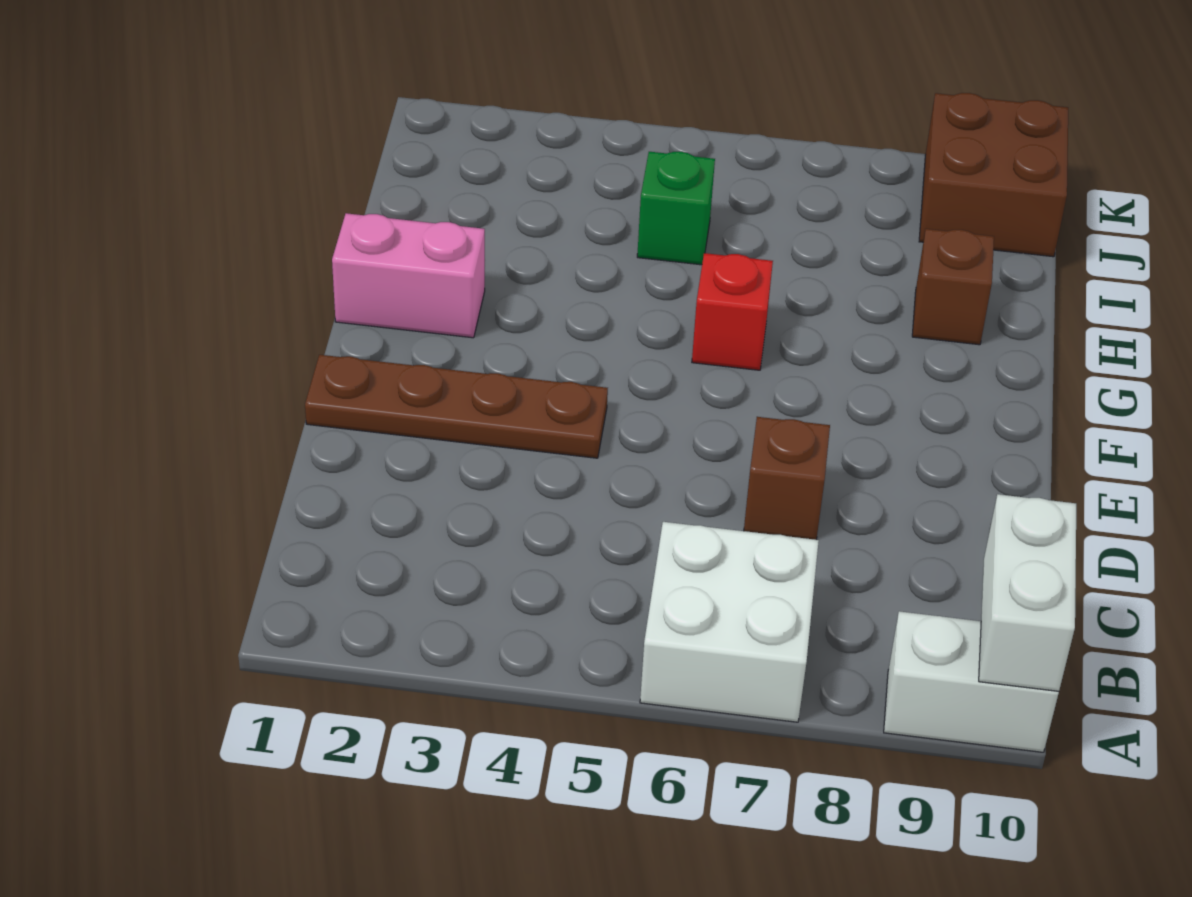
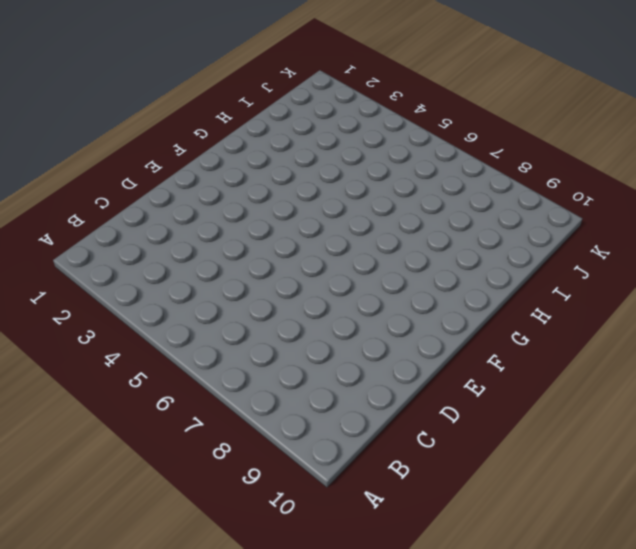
none -> white 2x2 brick [640,522,819,722]
none -> white 1x2 brick [884,611,1059,752]

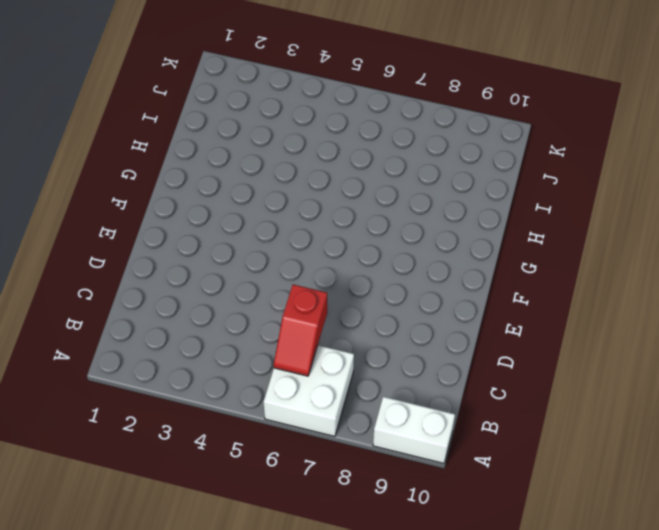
red 1x2 slope [274,285,327,376] -> none
none -> brown 1x1 brick [744,417,830,540]
none -> brown 1x4 plate [305,355,608,458]

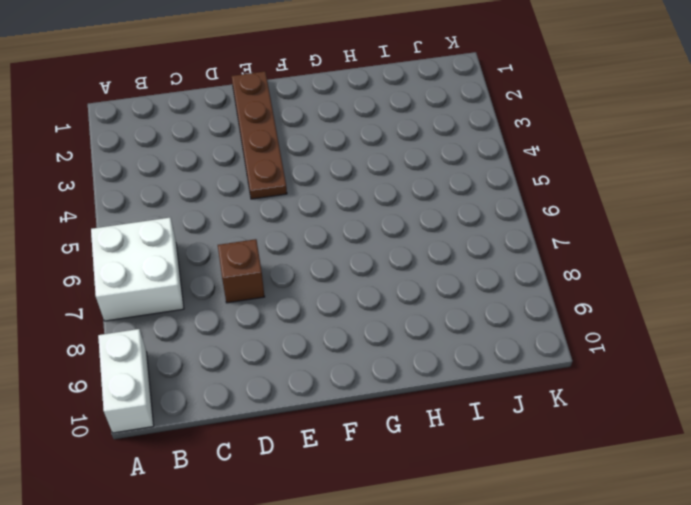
none -> pink 1x2 brick [332,213,485,338]
none -> red 1x1 brick [692,253,773,370]

